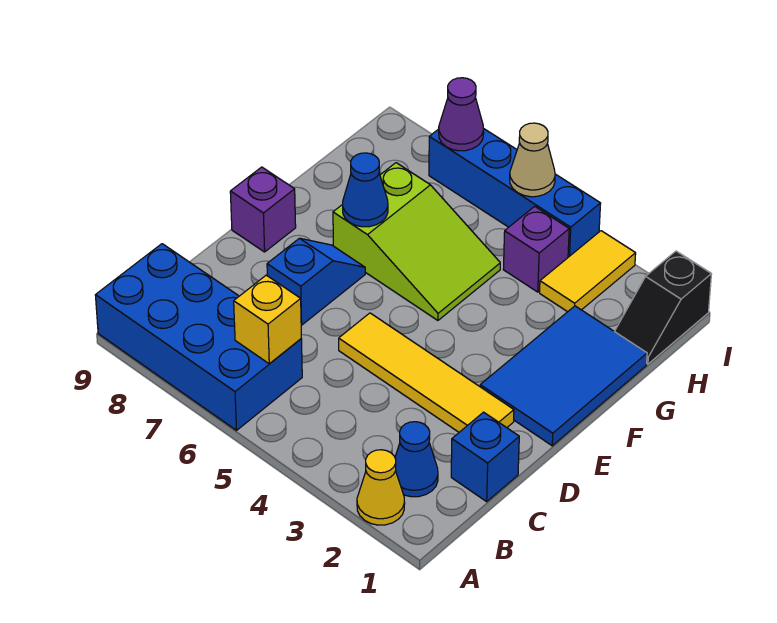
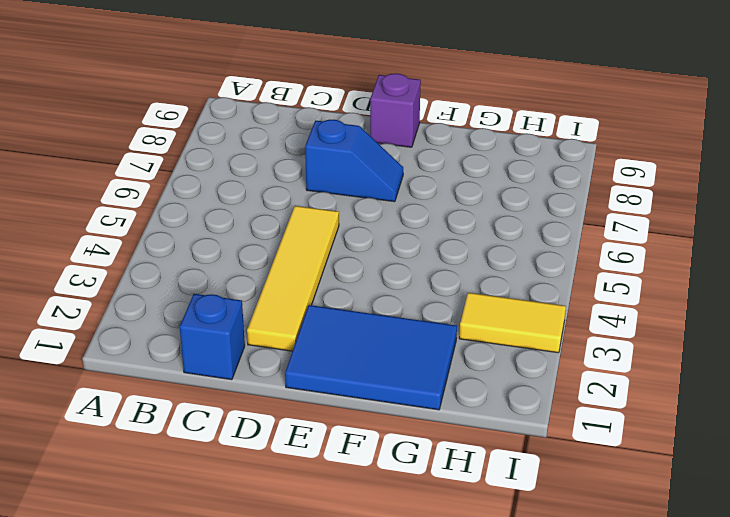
none -> yellow 1x1 cone [357,450,405,525]
none -> blue 2x4 brick [95,244,302,430]
none -> blue 1x1 cone [395,422,438,497]

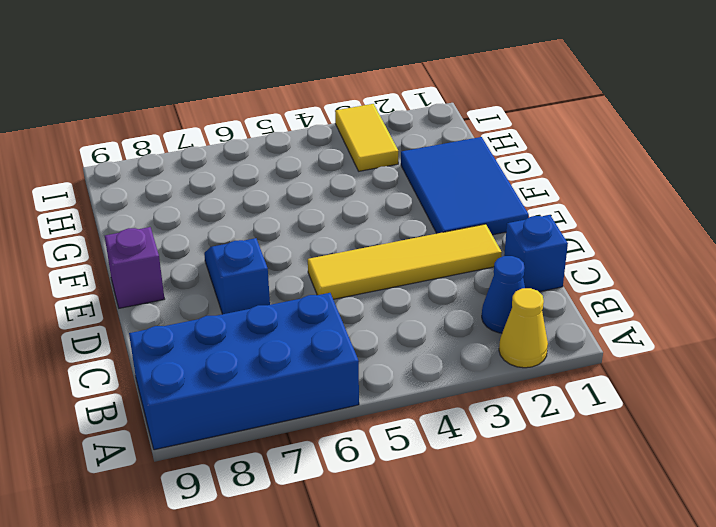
none -> lime 2x3 slope [333,163,500,320]
none -> black 1x2 slope [615,251,711,364]
none -> purple 1x1 brick [503,206,569,292]

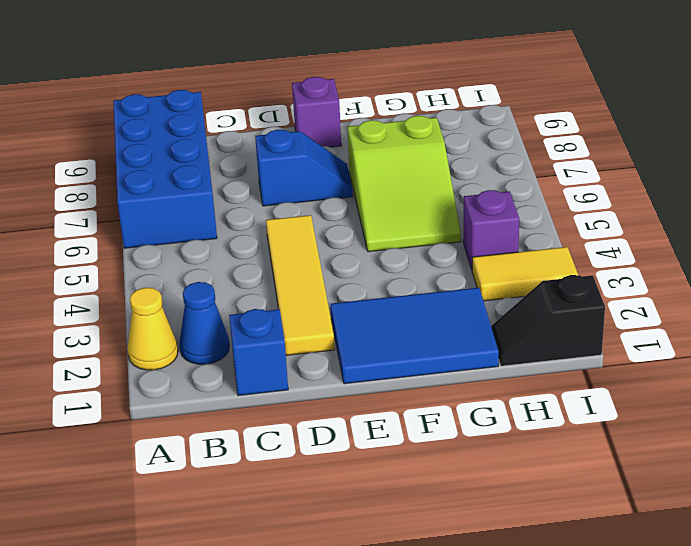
none -> blue 1x4 brick [429,128,601,257]
none -> yellow 1x1 brick [234,275,301,364]
none -> blue 1x1 cone [343,153,388,227]

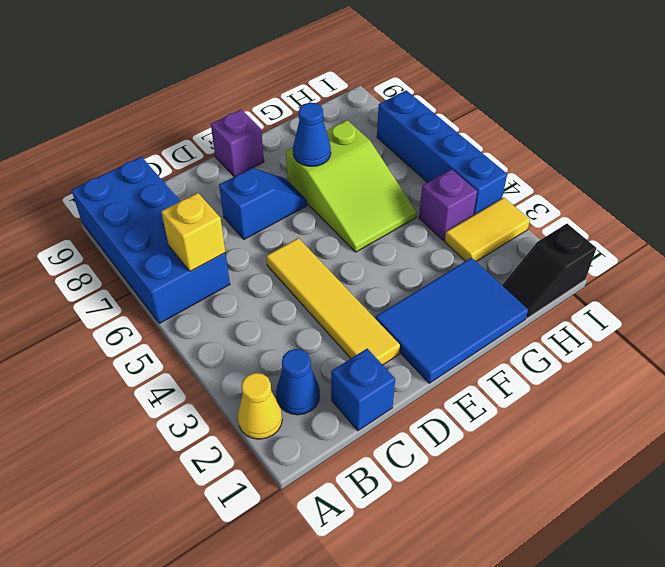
none -> tan 1x1 cone [510,123,555,197]
none -> purple 1x1 cone [439,78,484,151]

